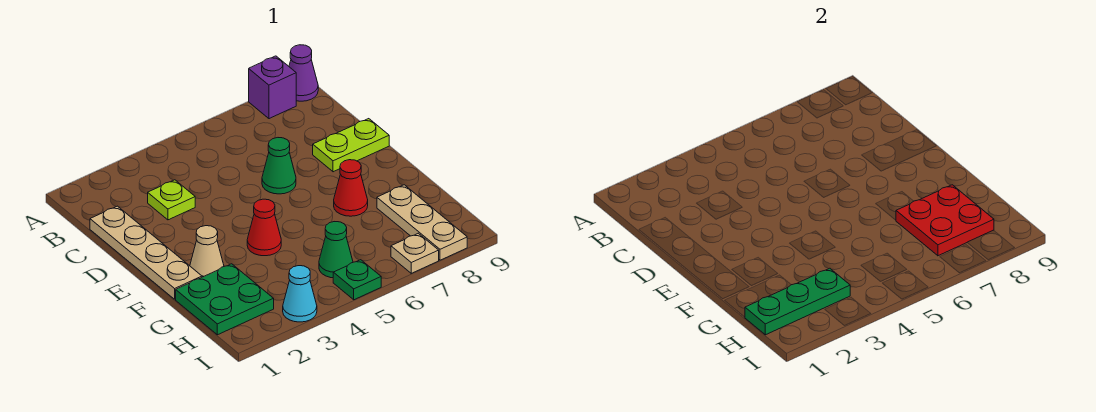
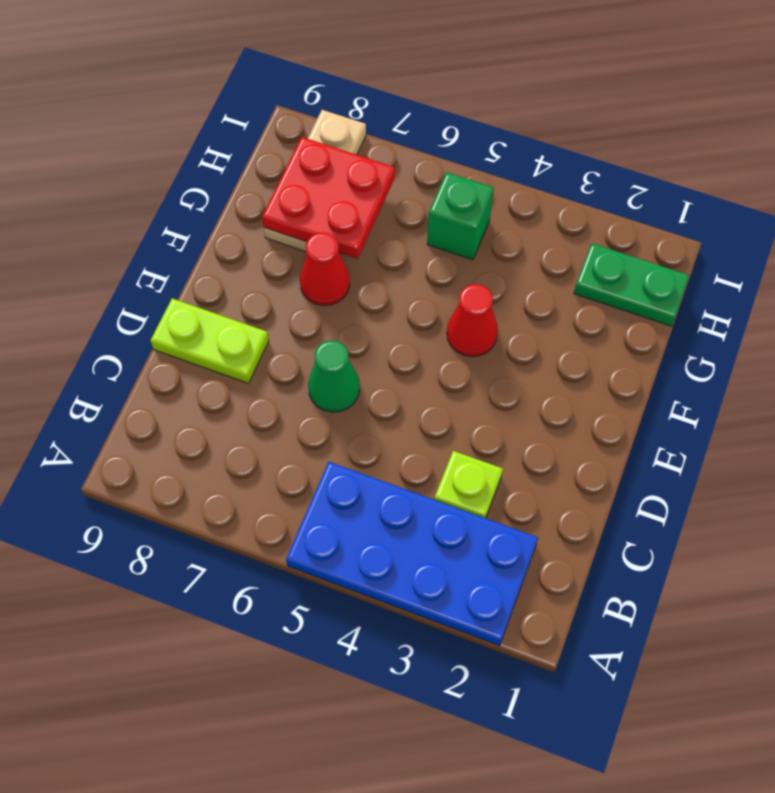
blue 2x4 plate [286,462,538,646] -> none
green 1x2 plate [574,243,690,326] -> green 2x2 plate [176,264,274,335]
green 1x1 brick [427,172,493,260] -> green 1x1 cone [319,222,353,278]
none -> purple 1x1 brick [249,56,296,119]
none -> purple 1x1 cone [289,45,318,101]
none -> tan 1x4 plate [90,206,202,299]

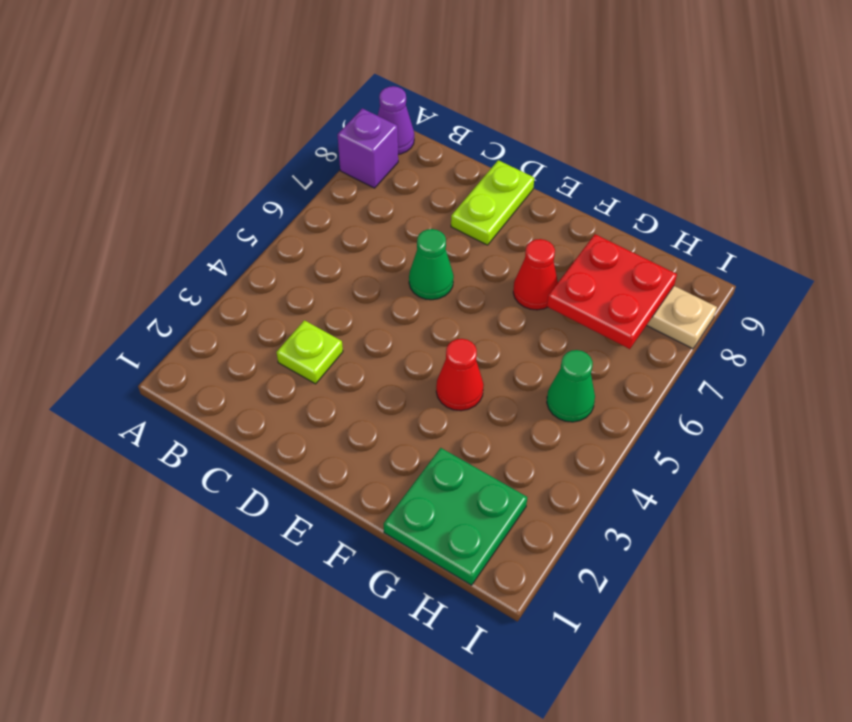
none -> tan 1x4 plate [90,206,202,299]
none -> tan 1x1 cone [190,226,224,277]
none -> cyan 1x1 cone [283,266,317,322]

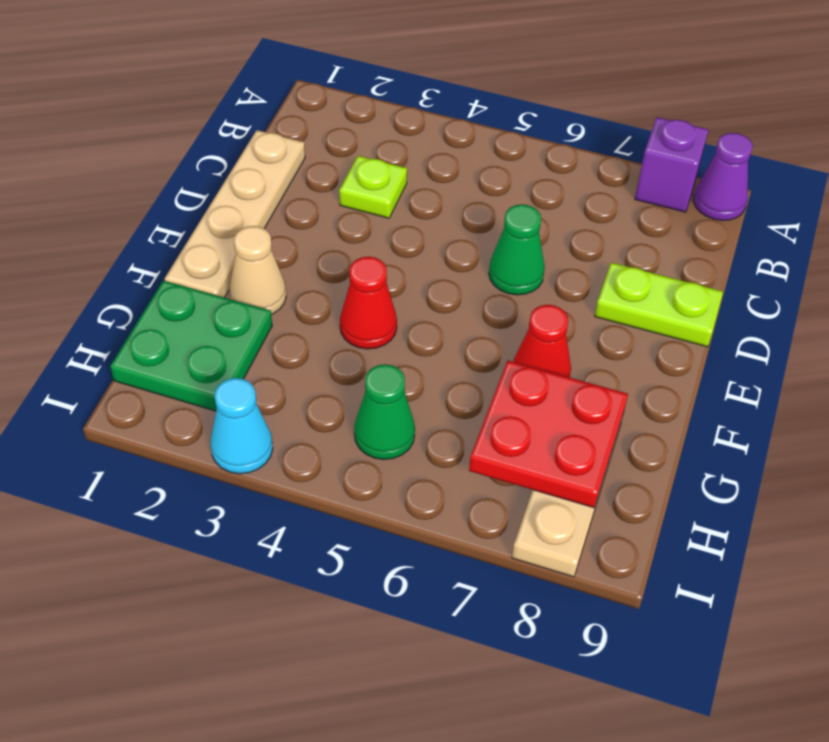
none -> green 1x1 plate [333,260,381,300]
none -> tan 1x1 plate [391,233,439,273]
none -> green 1x3 plate [745,268,850,335]

